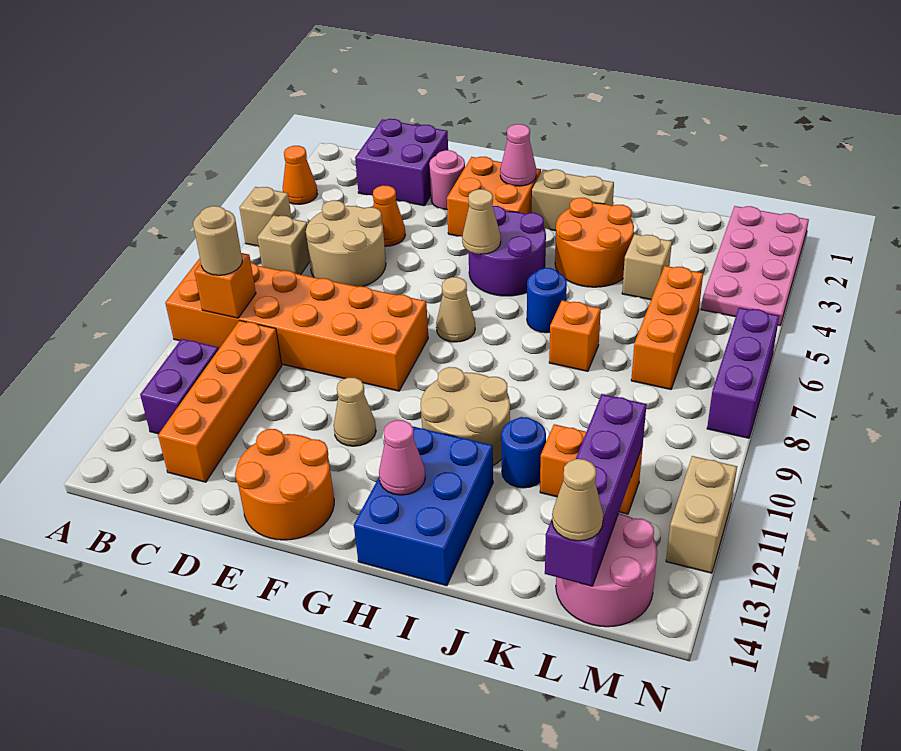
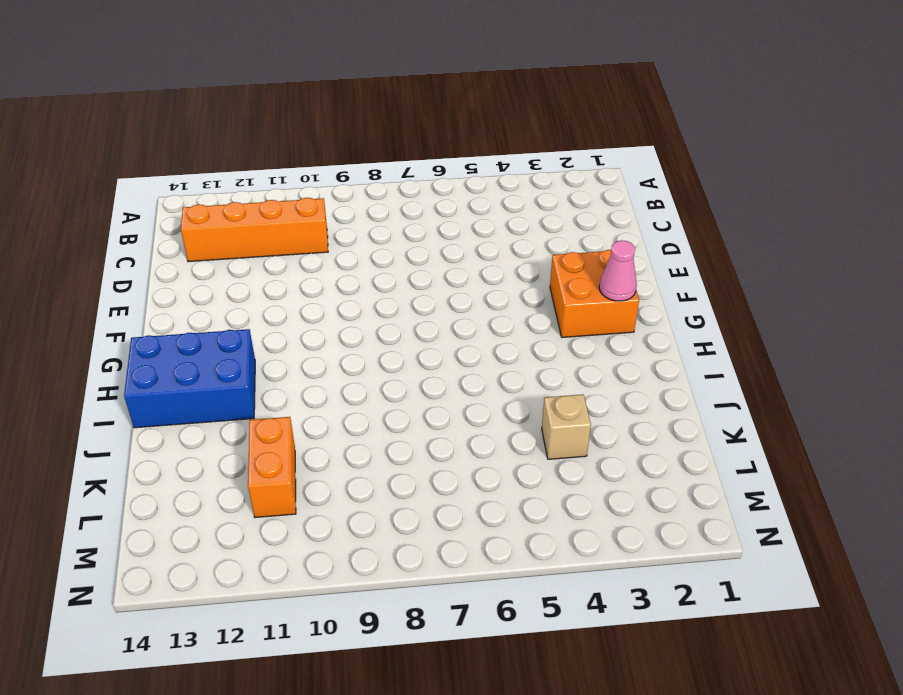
none -> orange 1x1 cone [283,146,317,204]
none -> tan 1x1 brick [239,187,291,246]
none -> orange 2x6 brick [165,258,428,391]
none -> tan 1x1 brick [257,215,310,275]

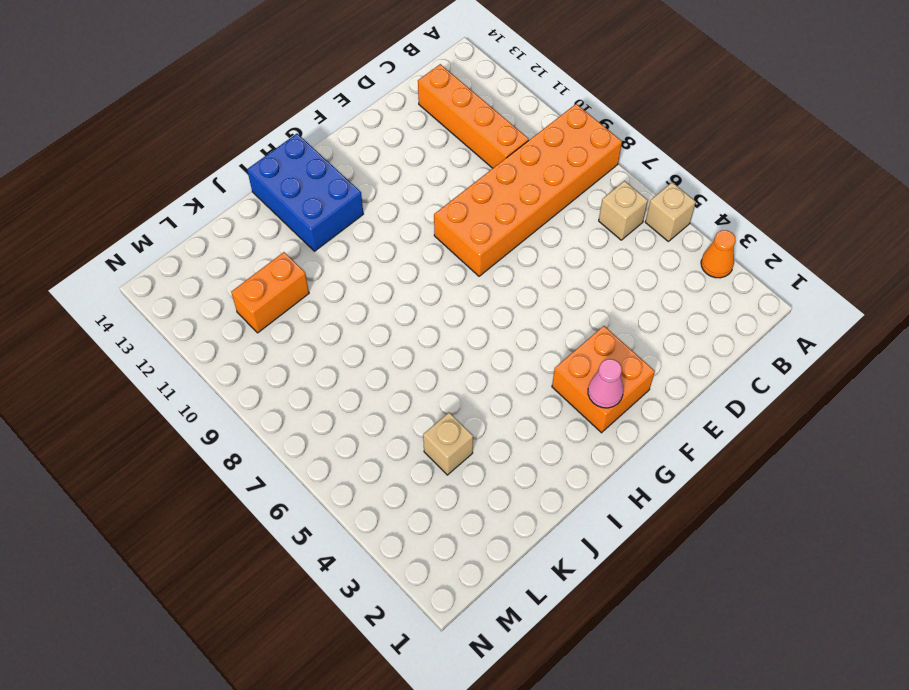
none -> purple 1x2 brick [140,339,219,434]
none -> purple 2x2 brick [355,119,448,206]
none -> tan 2x2 round brick [306,200,386,287]
none -> orange 1x1 cone [373,185,405,246]

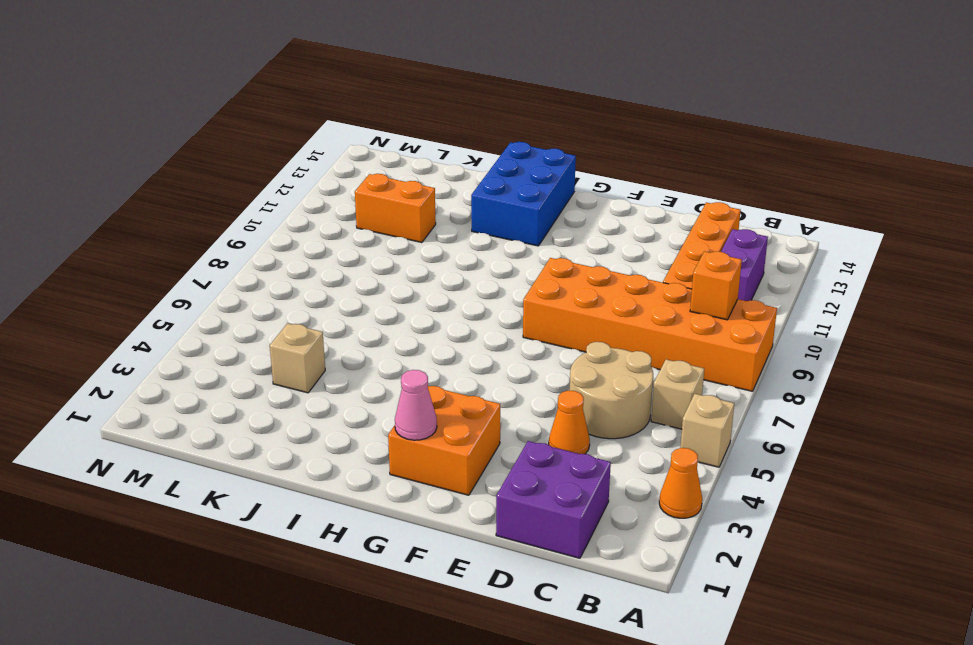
none -> pink 1x1 round brick [429,150,465,210]
none -> orange 2x2 round brick [235,429,334,540]
none -> tan 1x1 cone [334,378,376,446]
none -> purple 2x2 round brick [468,206,546,296]

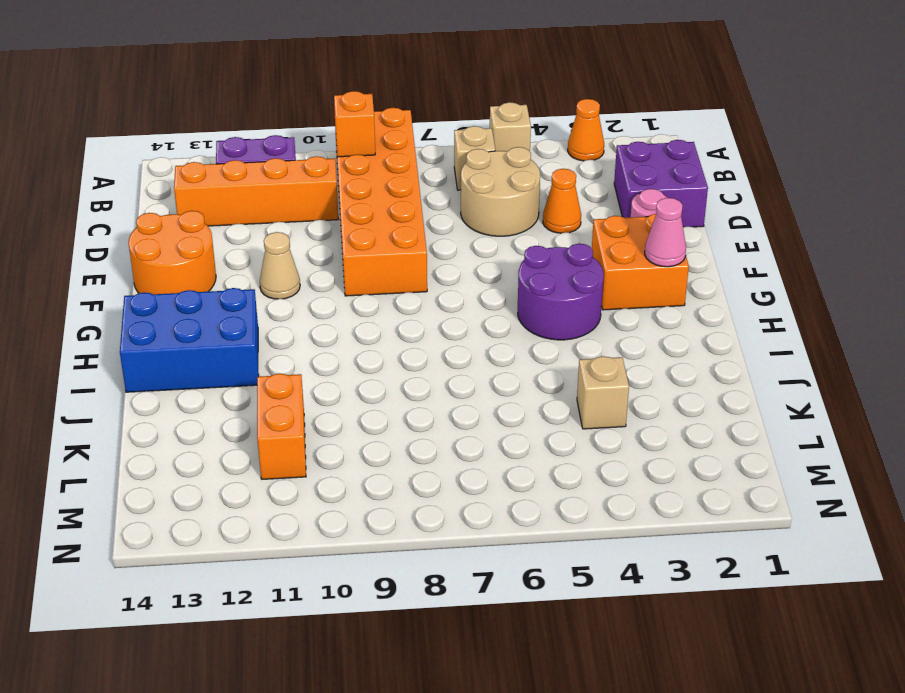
none -> tan 1x1 cone [436,277,475,342]
none -> tan 1x2 brick [532,169,614,231]
none -> tan 2x2 round brick [421,367,510,465]
none -> orange 2x2 round brick [555,198,634,287]

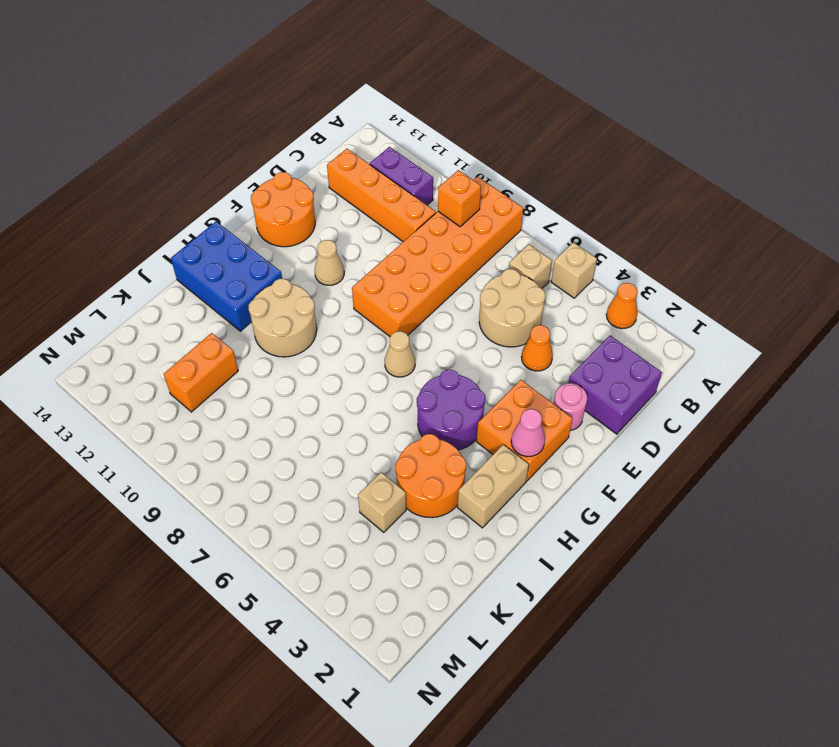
none -> blue 1x1 round brick [527,268,567,333]
none -> orange 1x1 brick [549,300,601,371]
none -> blue 1x1 round brick [501,417,546,488]
none -> orange 1x3 brick [631,266,703,390]

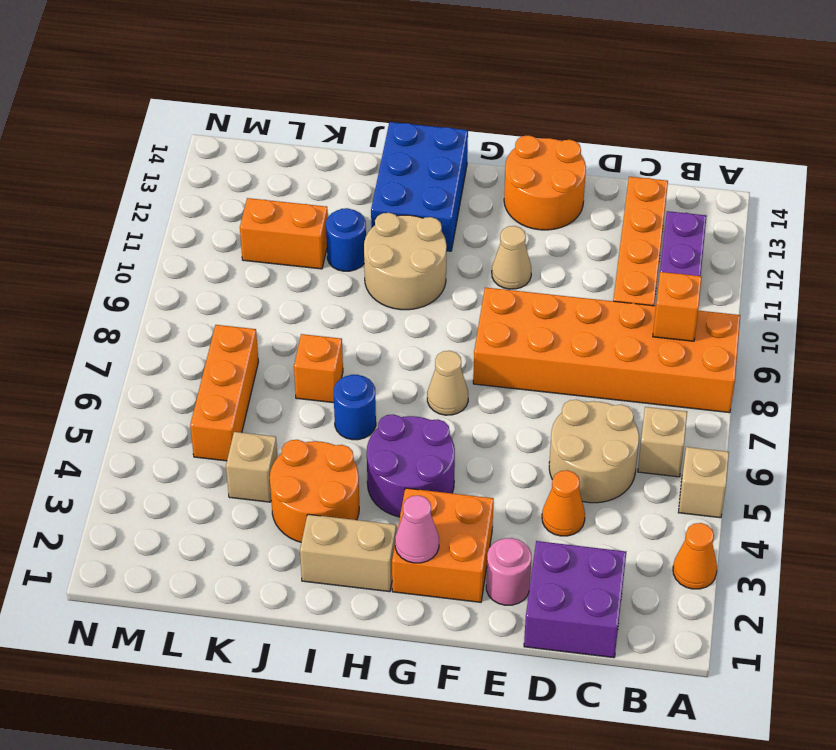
none -> pink 2x2 round brick [556,513,657,627]
none -> pink 2x4 plate [701,206,809,326]
none -> purple 1x3 brick [707,308,779,438]
none -> tan 1x2 brick [666,456,737,573]

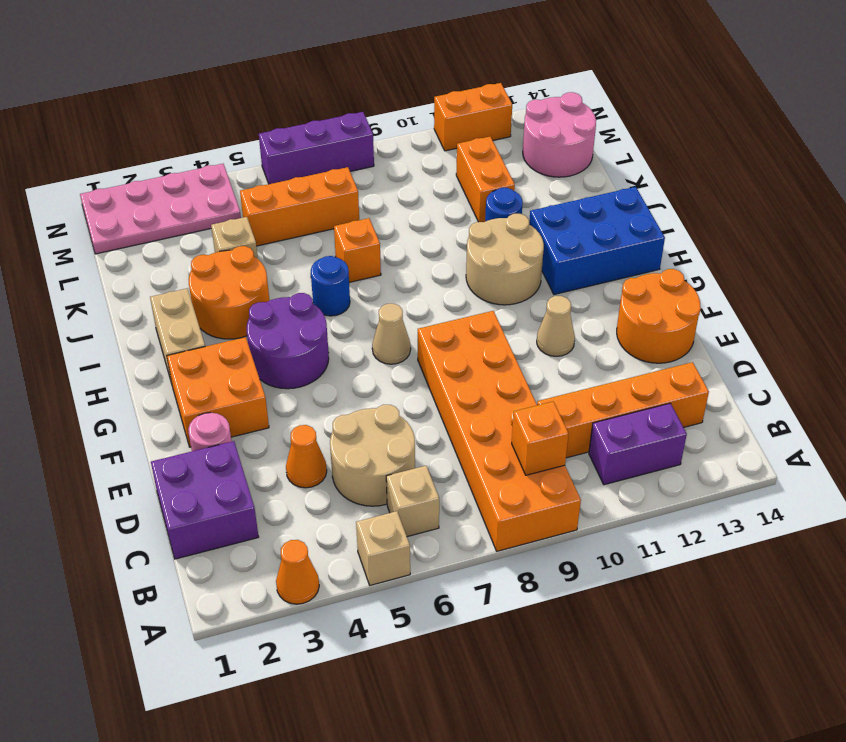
orange 1x2 brick [434,83,512,151] -> tan 1x2 brick [666,456,737,573]
none -> pink 1x1 cone [500,124,536,186]
none -> tan 1x1 cone [462,189,501,254]
none -> pink 1x1 cone [379,420,425,495]
none -> purple 1x4 brick [545,394,647,586]

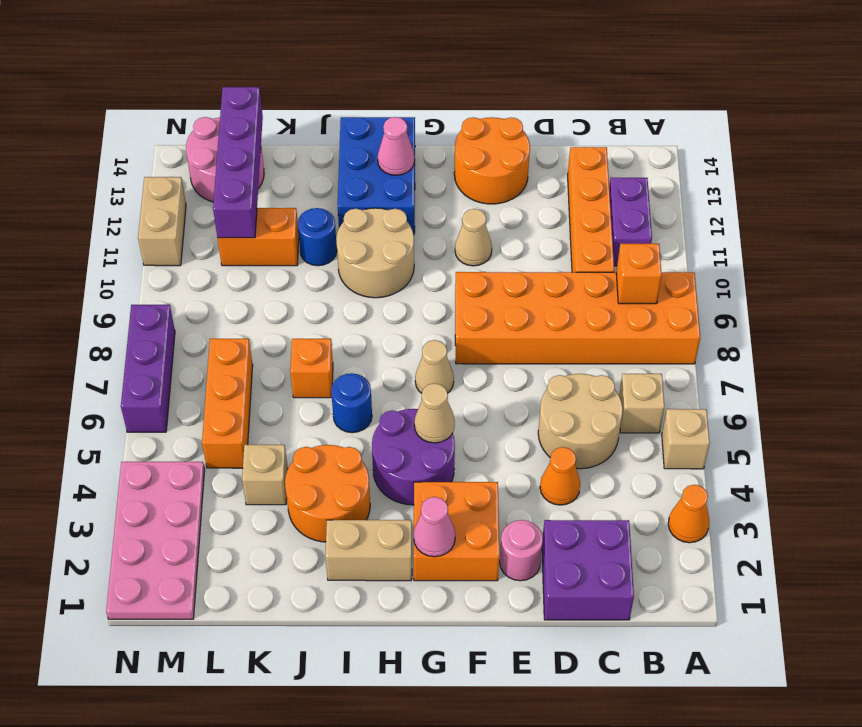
none -> tan 1x1 round brick [193,206,242,275]
none -> tan 1x1 cone [552,459,603,541]

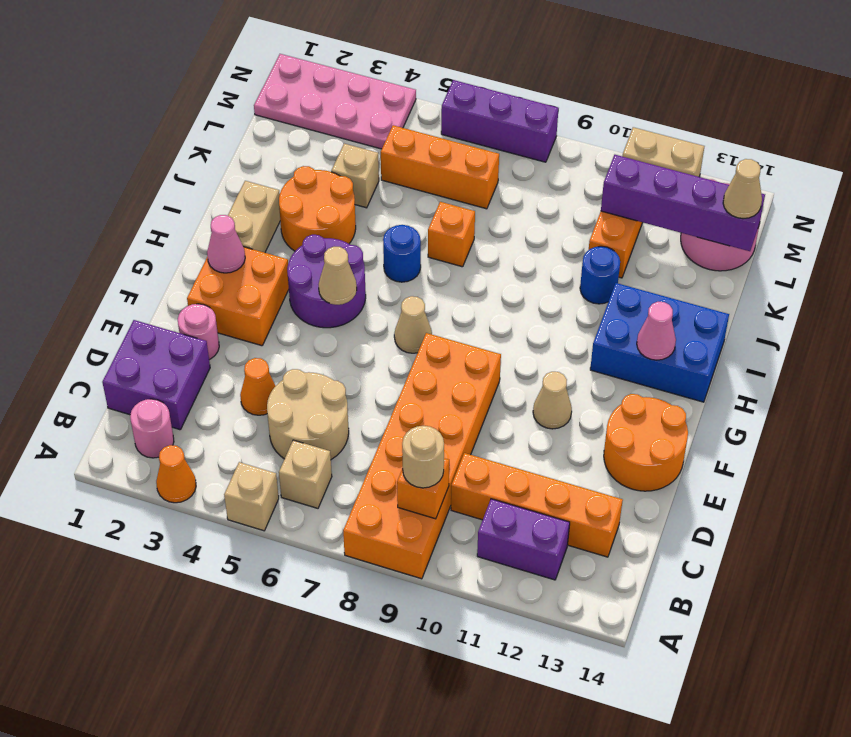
pink 1x1 round brick [130,399,174,458] -> none
none -> tan 2x2 round brick [421,367,510,465]

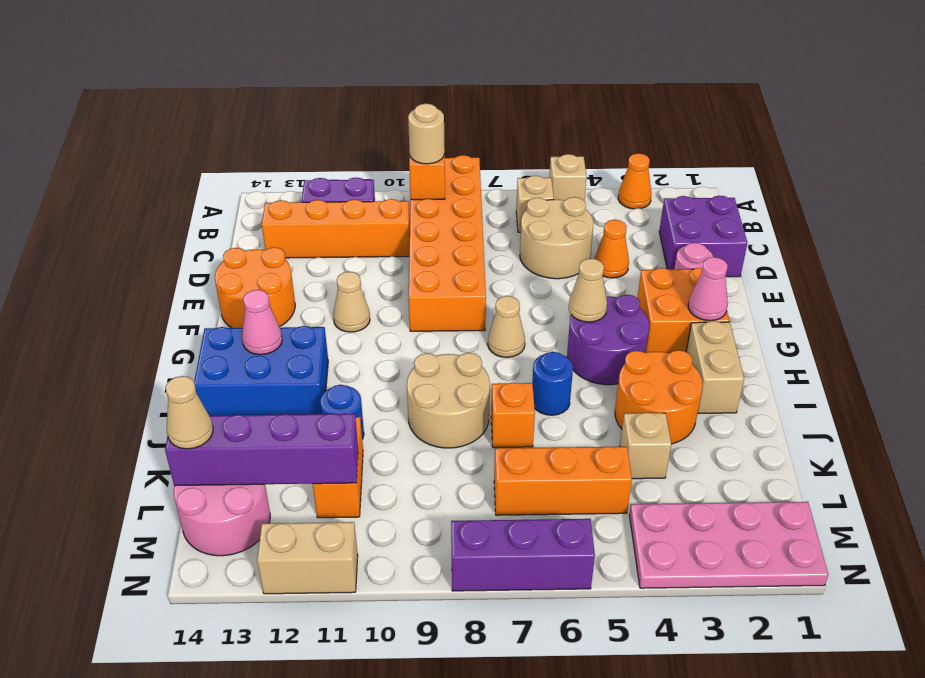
tan 2x2 round brick [407,353,490,448] -> tan 2x2 round brick moved to [421,367,510,465]

